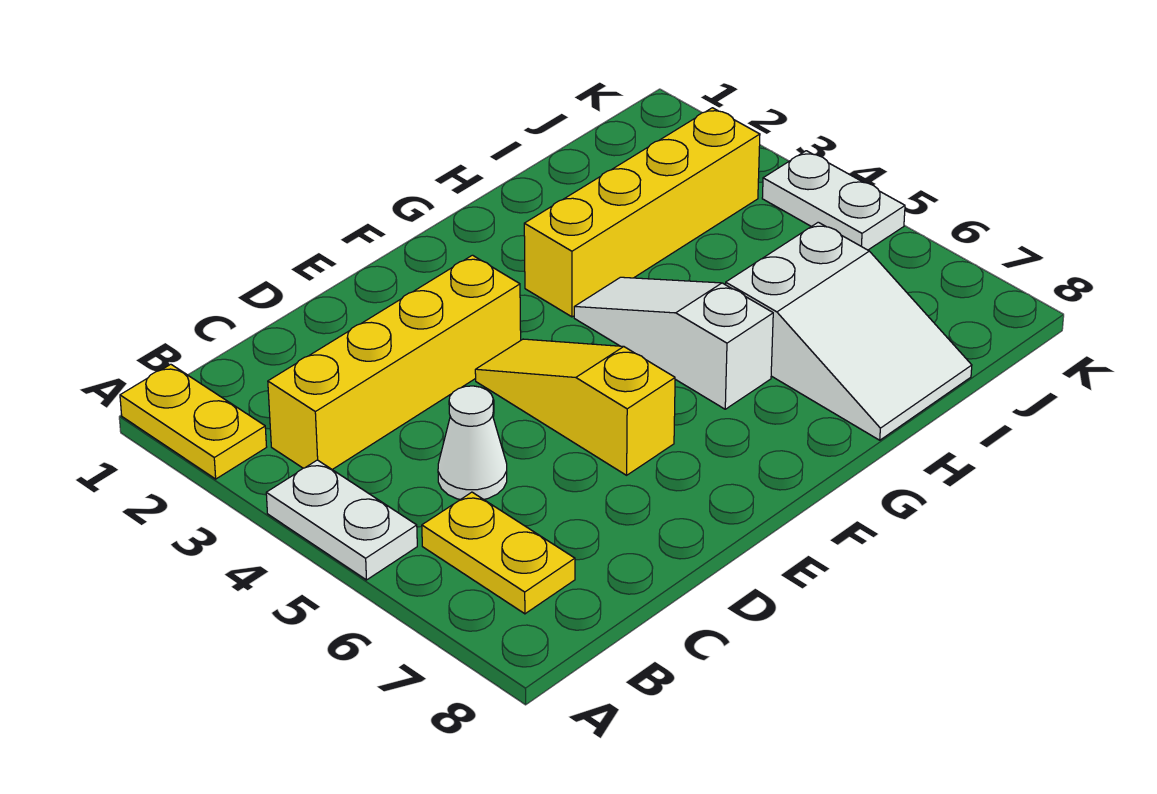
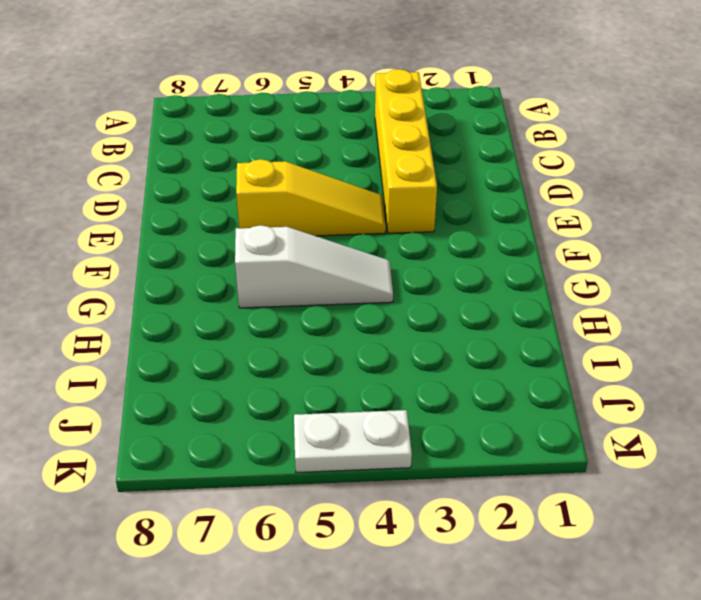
none -> yellow 1x2 plate [120,364,267,479]
none -> white 1x2 plate [266,460,417,580]

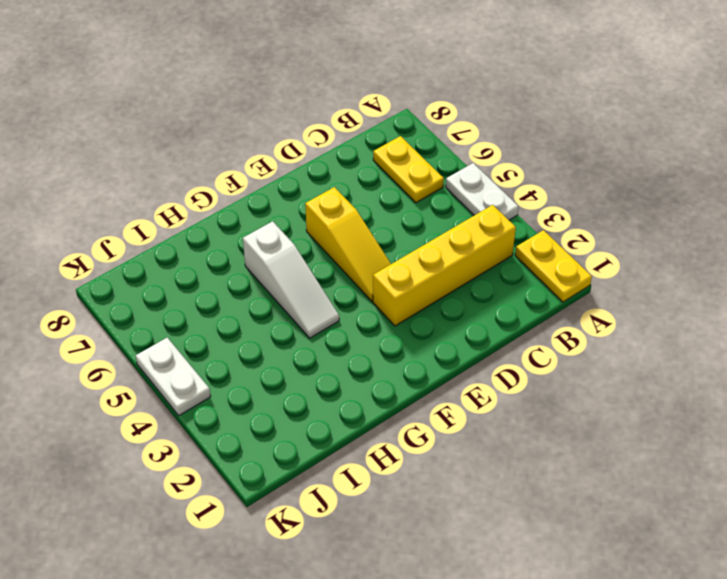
none -> white 1x1 cone [438,386,507,500]
none -> yellow 1x4 brick [524,108,760,317]

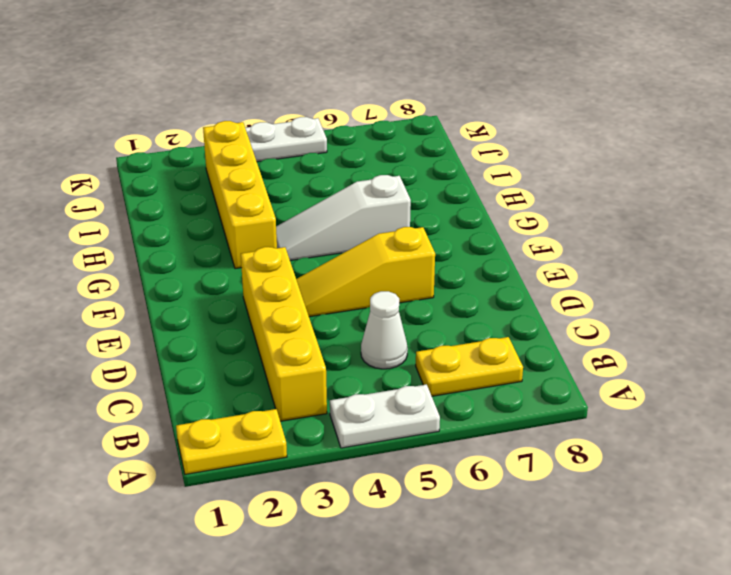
none -> white 2x3 slope [726,222,972,440]

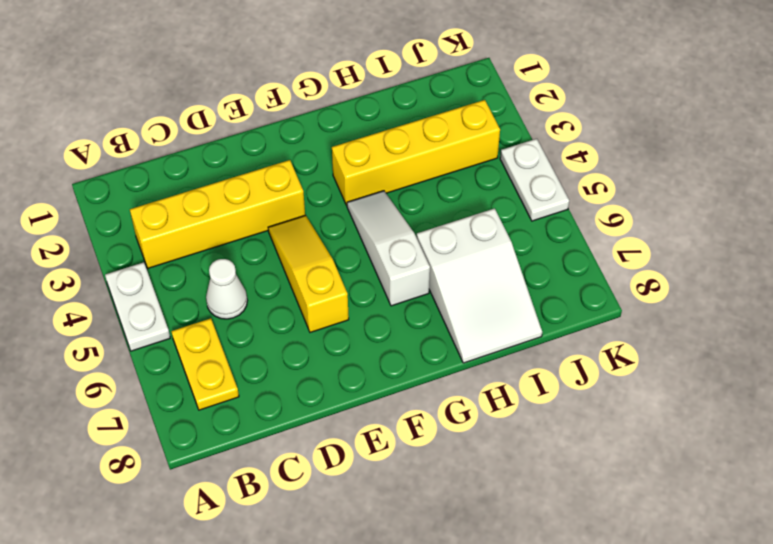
none -> yellow 1x2 plate [120,364,267,479]

